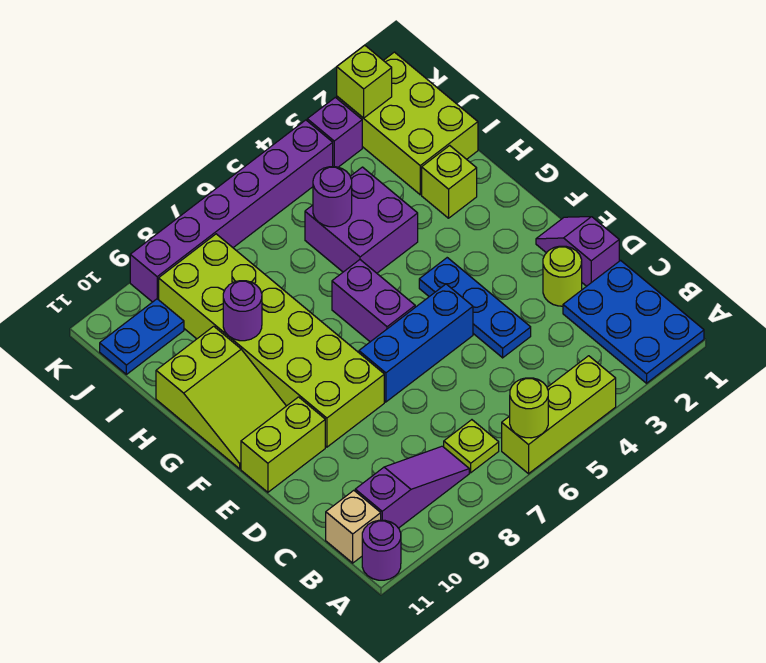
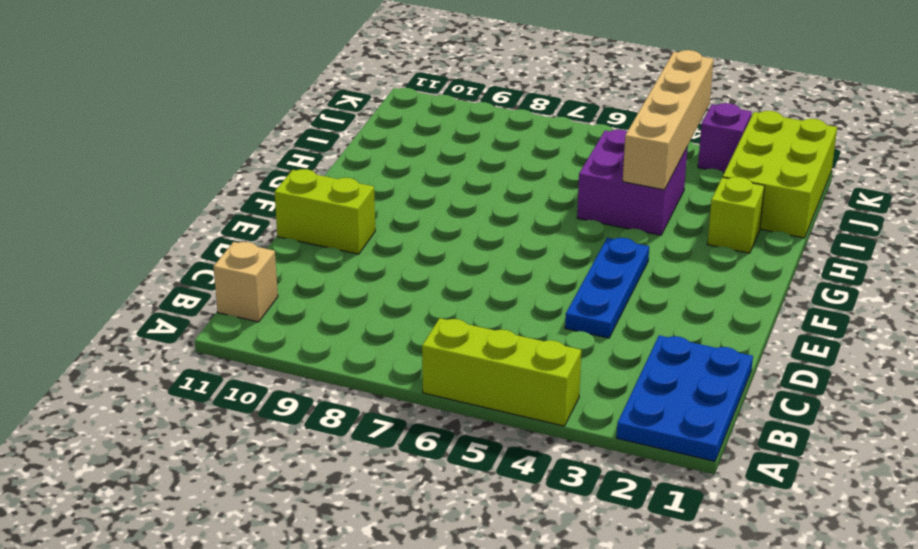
tan 1x4 brick [623,50,714,190] -> none
none -> purple 1x1 round brick [362,520,401,580]
none -> lime 1x1 plate [444,420,499,473]
none -> purple 1x3 slope [355,446,469,528]

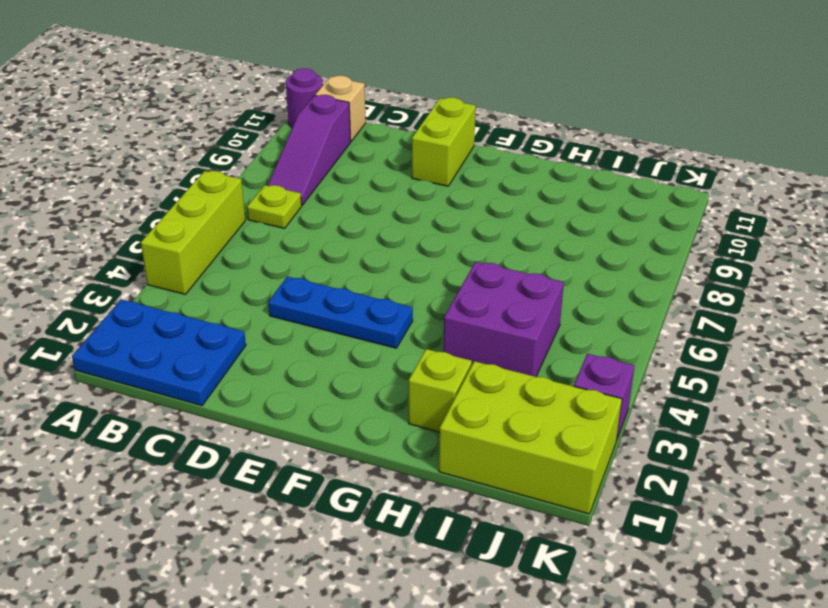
none -> purple 1x2 slope [536,217,619,286]
none -> lime 1x1 round brick [543,246,582,306]
none -> blue 1x3 brick [359,284,473,402]

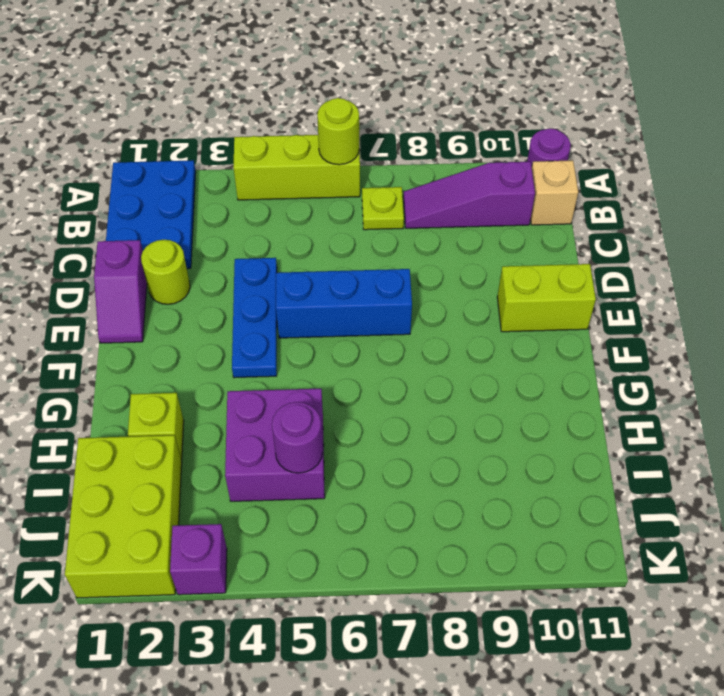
none -> lime 2x6 brick [159,234,384,447]
none -> purple 1x2 brick [332,260,415,342]
none -> lime 2x3 slope [156,326,286,469]

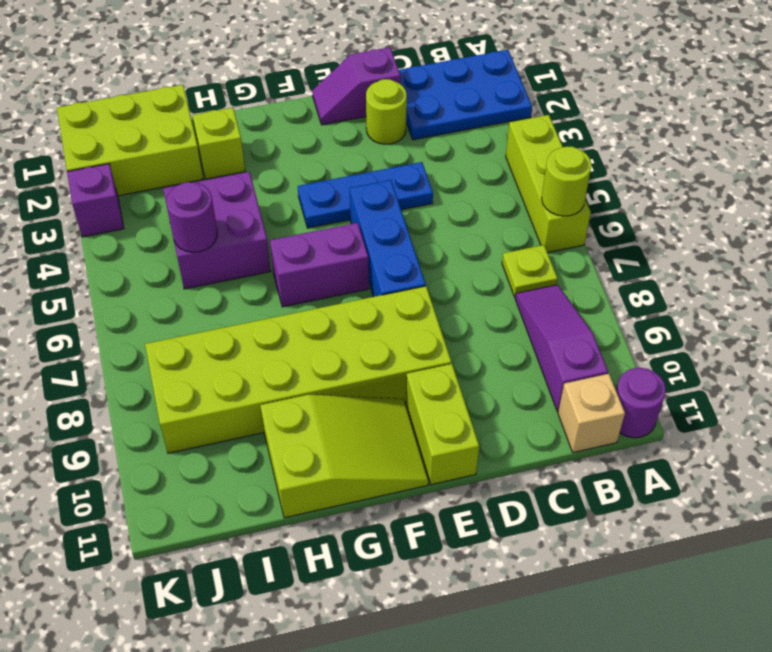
none -> blue 1x2 plate [100,299,184,374]
none -> purple 1x6 brick [130,120,333,302]
none -> purple 1x1 round brick [223,281,262,341]

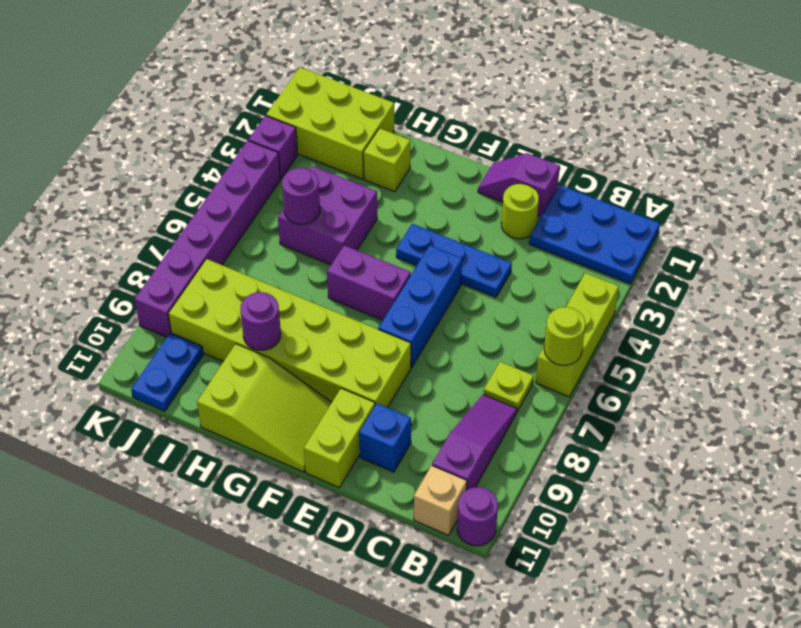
blue 1x1 brick [359,404,411,472] -> none
none -> lime 1x1 brick [337,45,392,118]

